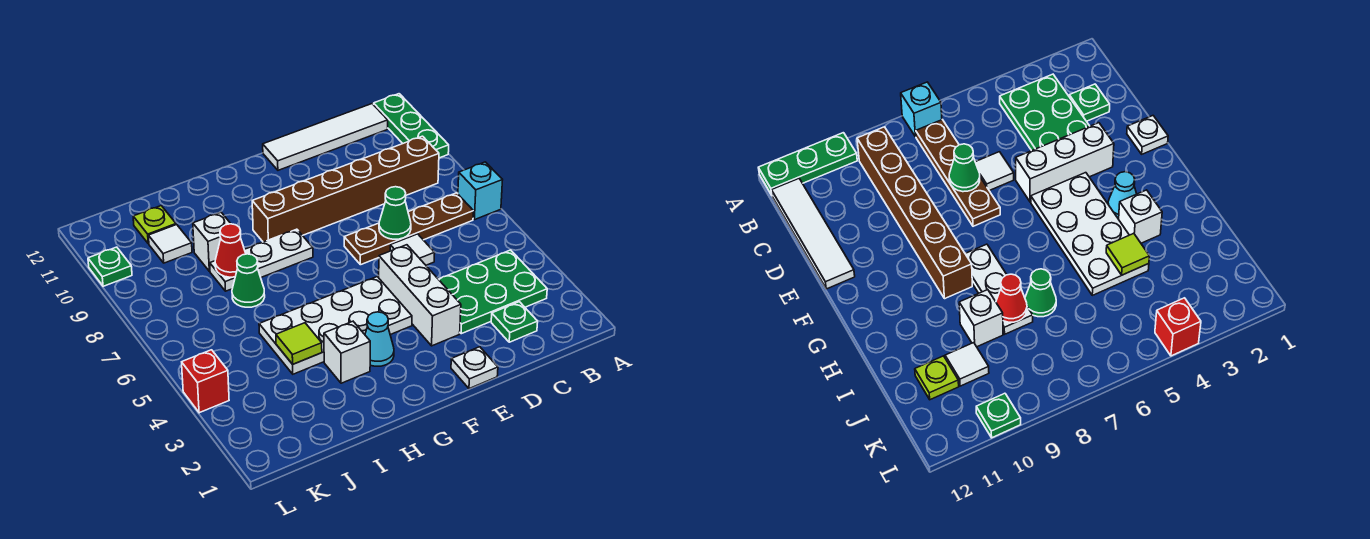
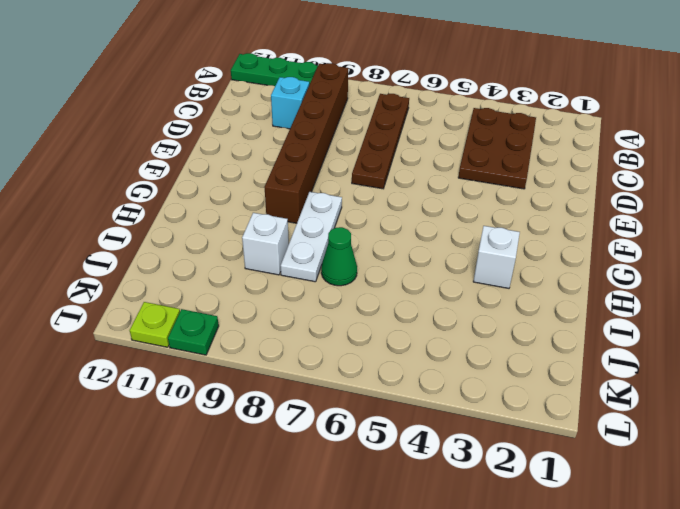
brown 2x3 plate [458,108,536,189] -> green 2x3 plate [439,250,547,334]
cyan 1x1 brick [271,77,309,129] -> cyan 1x1 brick moved to [458,162,502,220]
lime 1x1 plate [130,302,180,347] -> lime 1x1 plate moved to [133,206,176,244]
none -> white 1x4 tile [263,104,388,170]
none -> green 1x1 plate [491,302,538,342]
none -> white 1x1 tile [390,234,435,265]

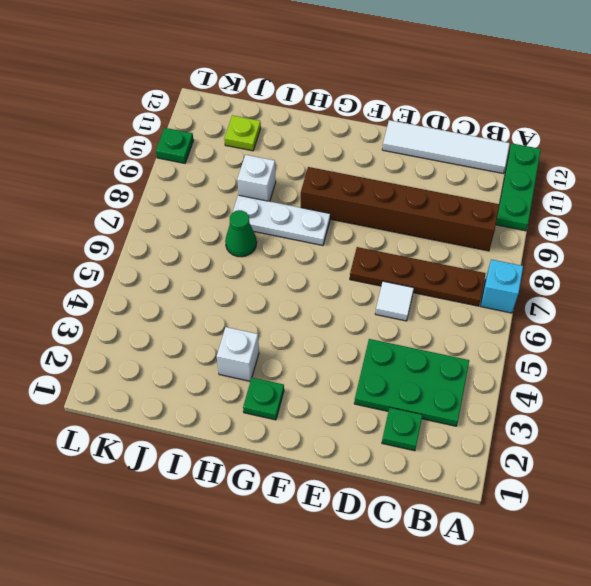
green 1x1 plate [243,378,284,420] -> none
none -> white 1x1 plate [451,347,498,389]
none -> white 1x3 brick [379,245,461,346]
none -> white 2x4 plate [259,277,412,374]

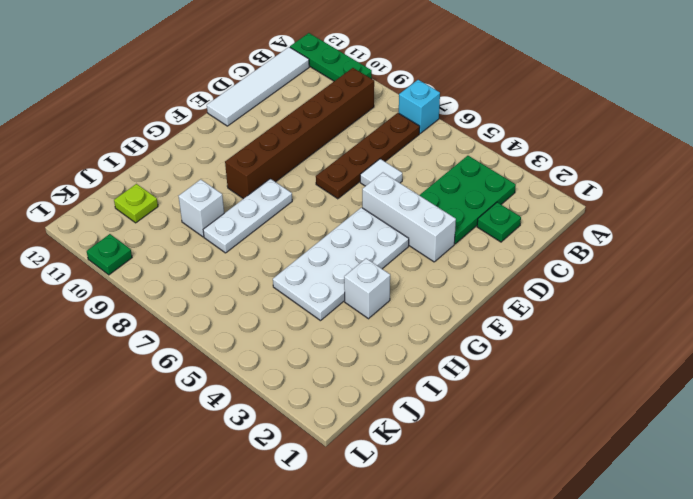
none -> white 1x1 plate [451,347,498,389]
none -> cyan 1x1 cone [365,312,394,366]
none -> green 1x1 cone [232,254,265,307]

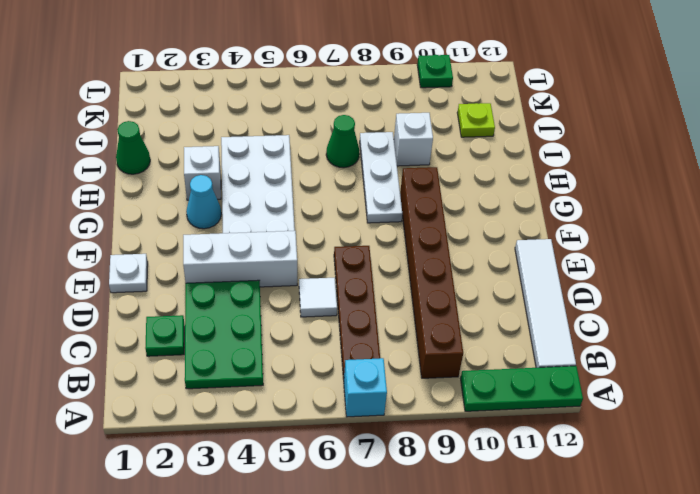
green 1x1 cone [116,121,150,174] -> green 1x1 cone moved to [379,187,411,239]
none -> white 1x1 tile [148,225,192,263]
none -> red 1x1 brick [182,350,229,413]
none -> lime 1x1 tile [276,323,322,364]

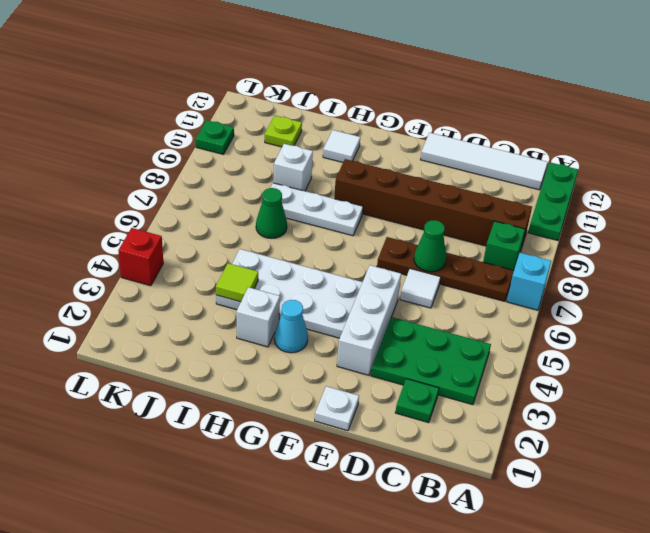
green 1x1 brick [483,221,525,270] -> none
white 1x1 tile [323,130,360,162] -> white 1x1 tile moved to [148,225,192,263]
none -> red 1x1 cone [215,224,246,277]

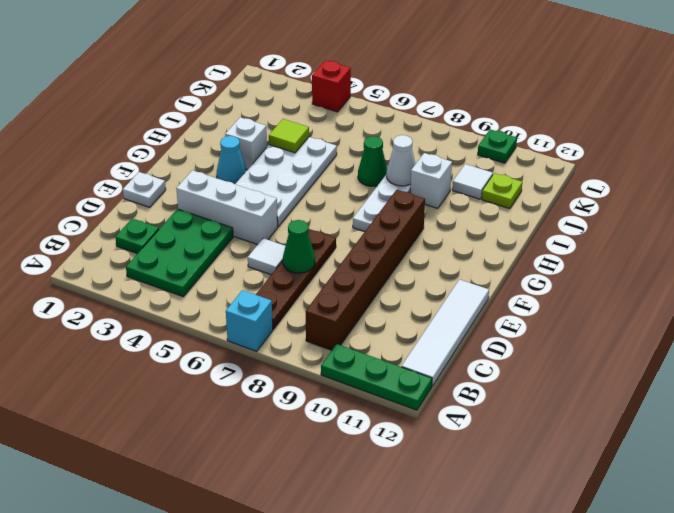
white 1x1 cone [387,135,415,186] -> red 1x1 cone [215,224,246,277]

